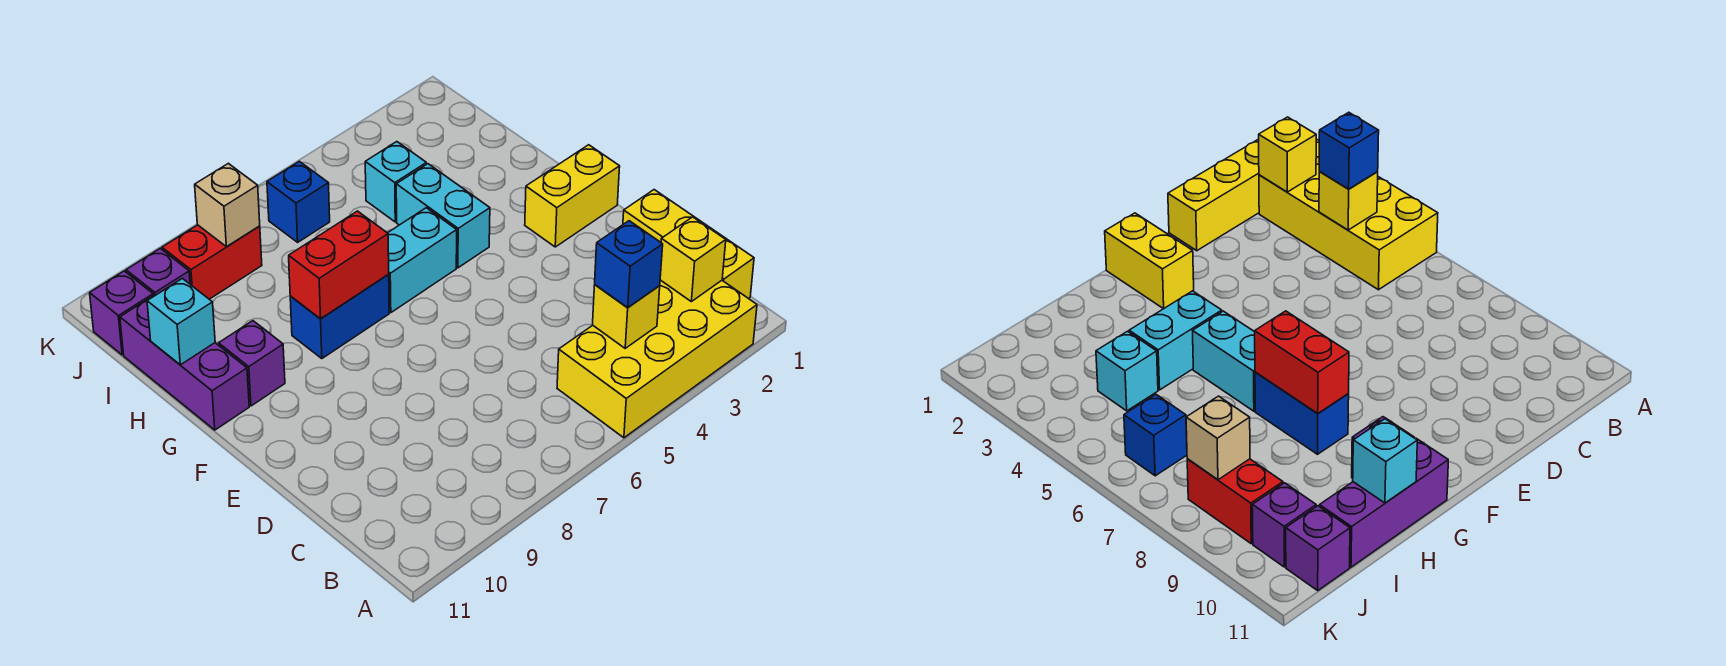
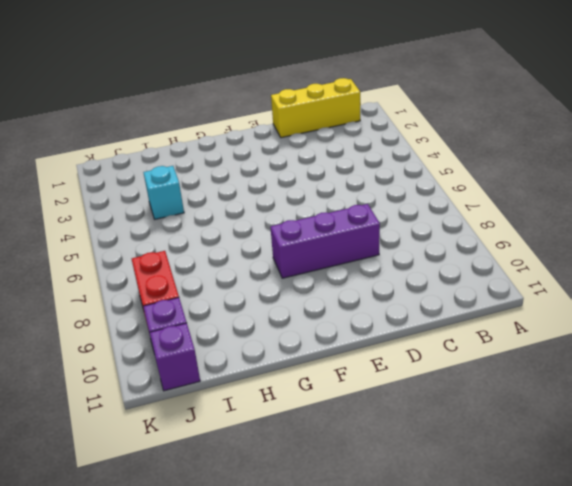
purple 1x3 brick [270,204,380,278] -> purple 1x3 brick moved to [120,295,249,430]
none -> yellow 2x4 brick [557,280,757,438]
none -> yellow 1x2 brick [525,145,620,247]
none -> cyan 1x2 brick [396,164,490,268]

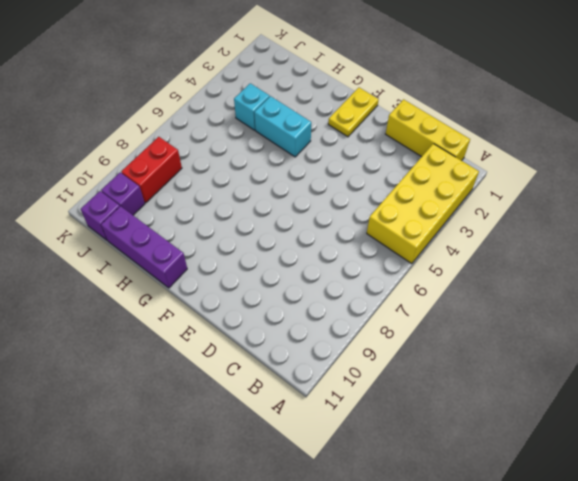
yellow 1x2 plate [328,88,379,137] -> yellow 1x2 brick [525,145,620,247]
none -> cyan 1x2 brick [388,208,457,313]
none -> blue 1x2 brick [290,275,389,359]
none -> purple 1x1 brick [219,321,285,406]

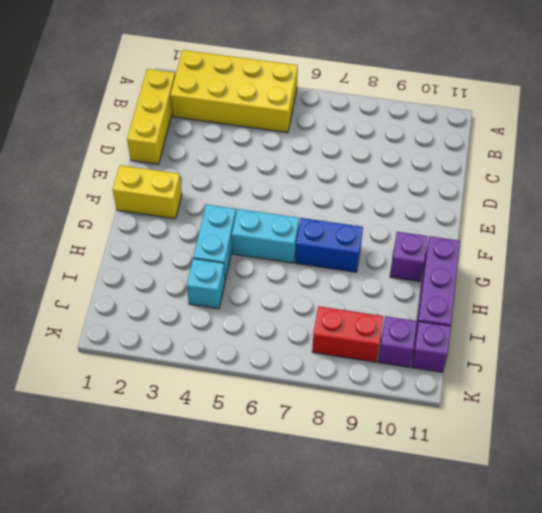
none -> blue 1x1 brick [267,161,330,242]
none -> yellow 1x1 brick [660,217,726,302]
none -> yellow 1x1 brick [593,285,660,348]

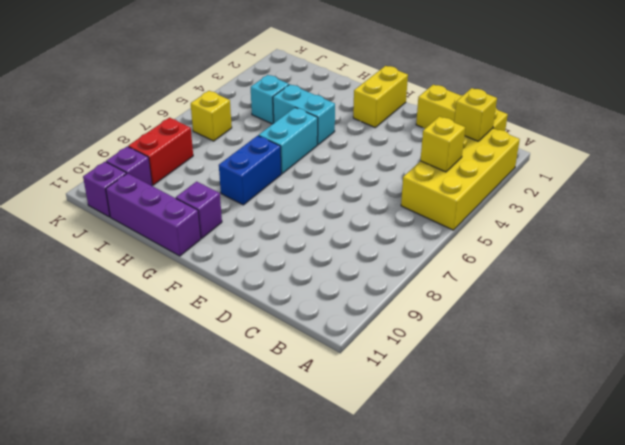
yellow 1x1 brick [191,91,232,141] -> blue 1x1 brick [267,161,330,242]
none -> red 1x2 brick [289,211,389,319]
none -> cyan 1x1 brick [147,279,215,365]
none -> tan 1x1 brick [195,163,260,247]

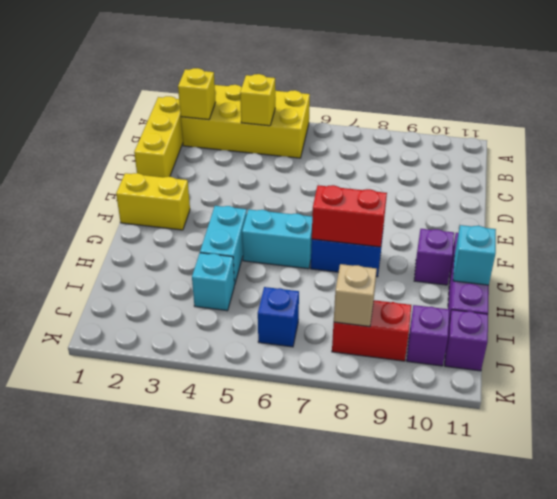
none -> blue 1x1 brick [595,221,663,307]

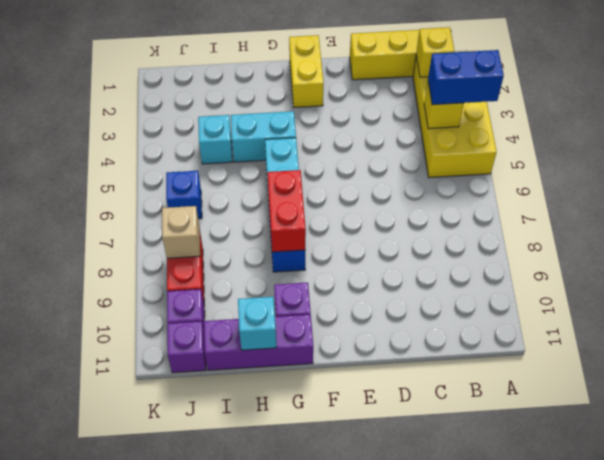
blue 1x2 brick [428,50,504,105] -> blue 1x1 brick [595,221,663,307]

